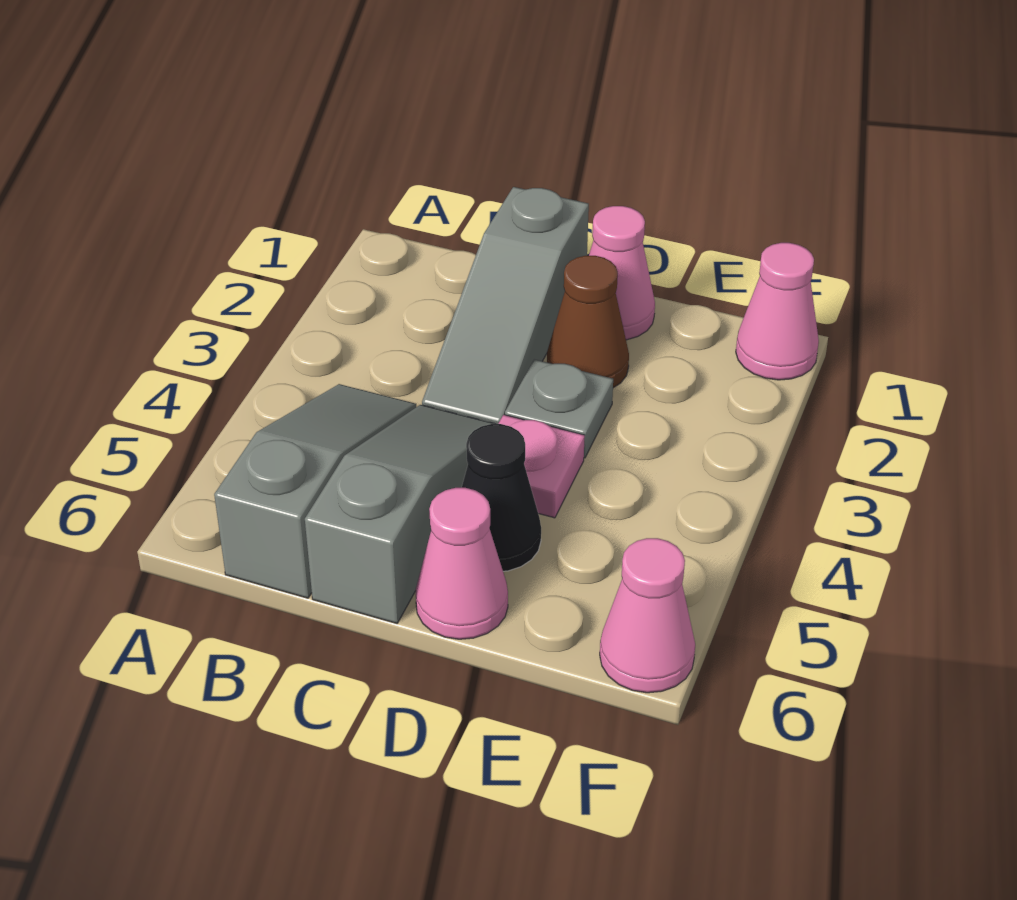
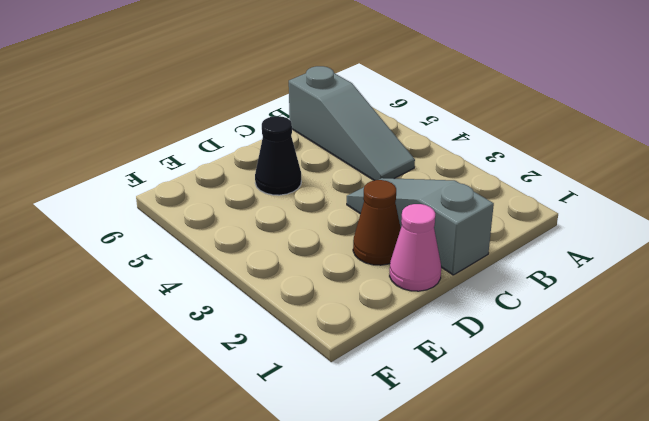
none -> grey 1x3 slope [305,405,494,623]
none -> grey 1x1 plate [505,359,613,458]

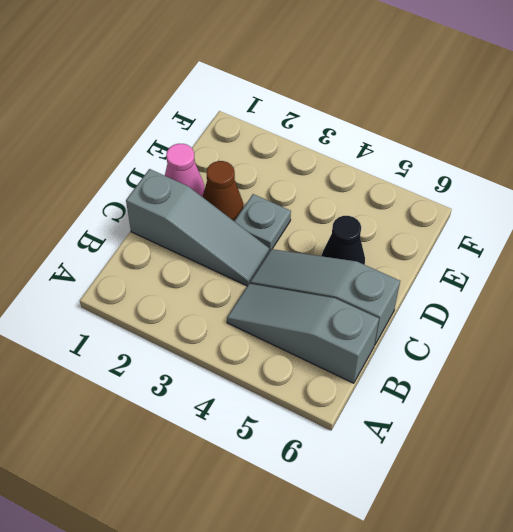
none -> pink 1x1 plate [498,415,585,518]
none -> pink 1x1 cone [416,488,508,639]

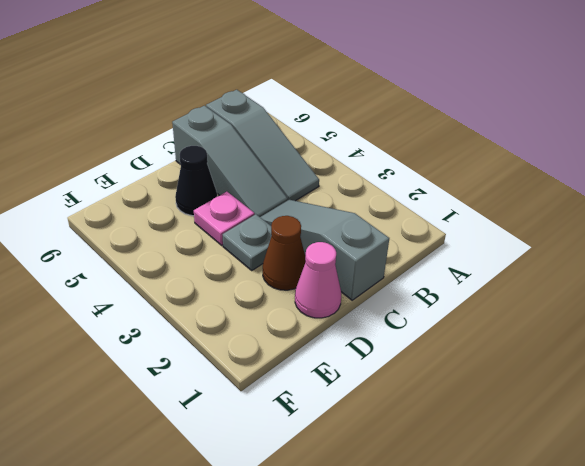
none -> pink 1x1 cone [416,488,508,639]
none -> pink 1x1 cone [736,243,819,380]

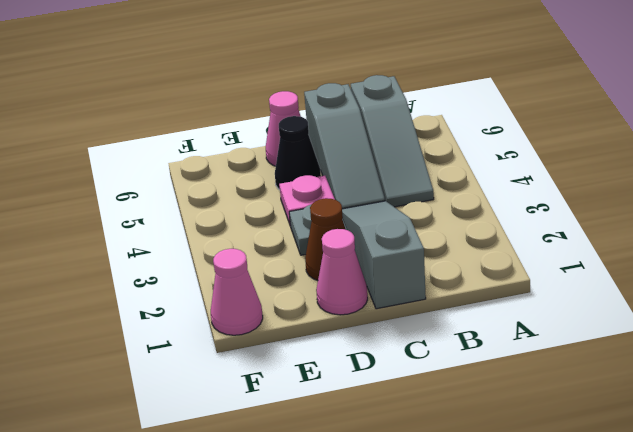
none -> pink 1x1 cone [600,538,695,693]

